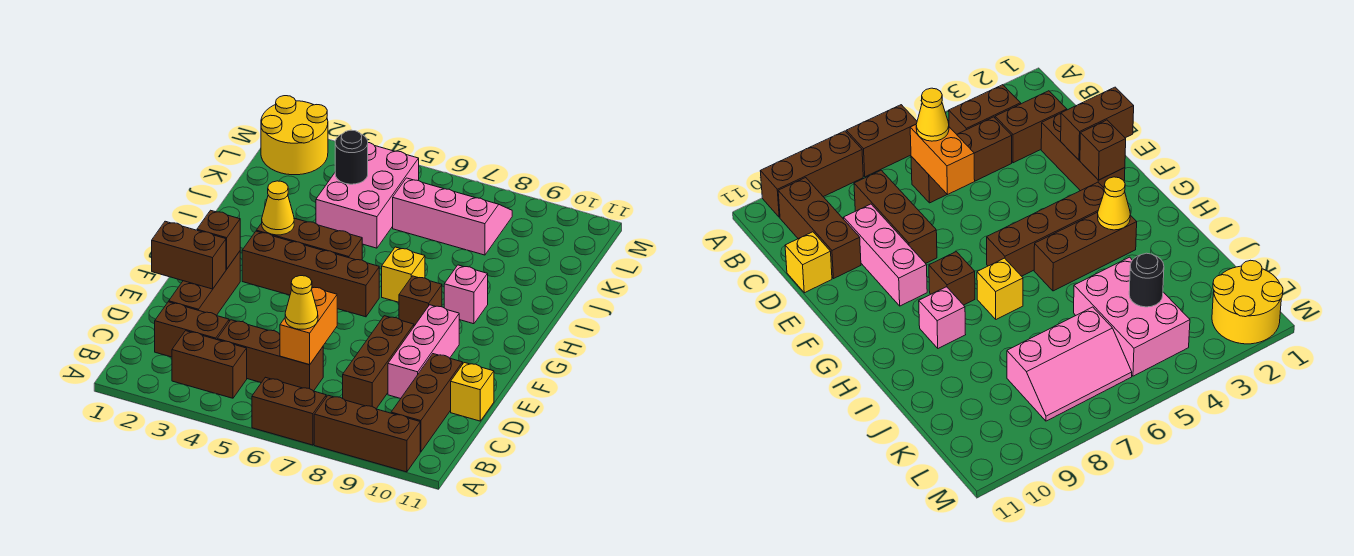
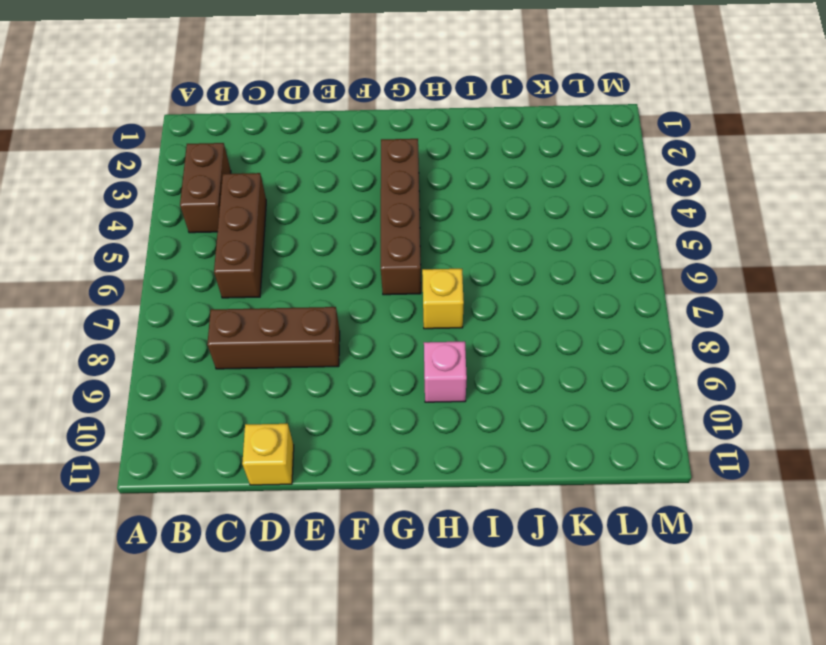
none -> brown 1x2 brick [252,377,326,445]
none -> brown 1x3 brick [314,395,420,472]
none -> brown 1x3 brick [391,354,463,452]

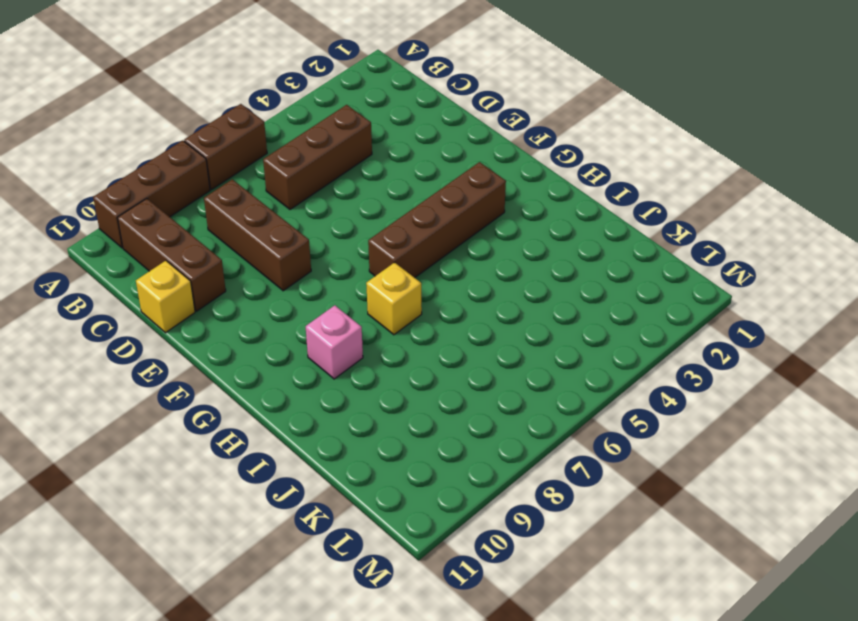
none -> brown 1x2 brick [172,331,247,398]
none -> brown 1x2 brick [155,302,229,357]
none -> brown 1x3 brick [169,251,240,316]

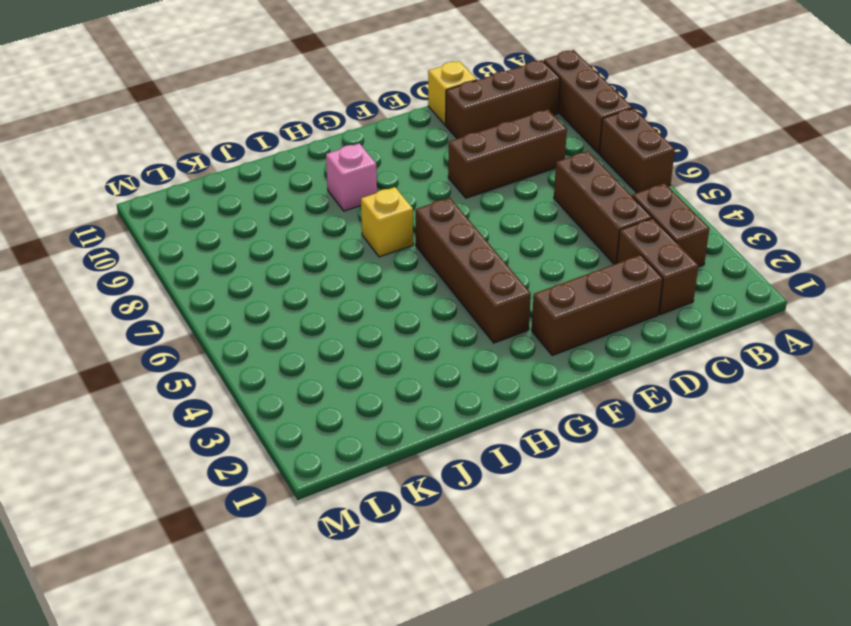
none -> pink 1x3 brick [388,305,459,399]
none -> brown 1x1 brick [399,276,442,326]
none -> brown 1x3 brick [256,218,362,260]

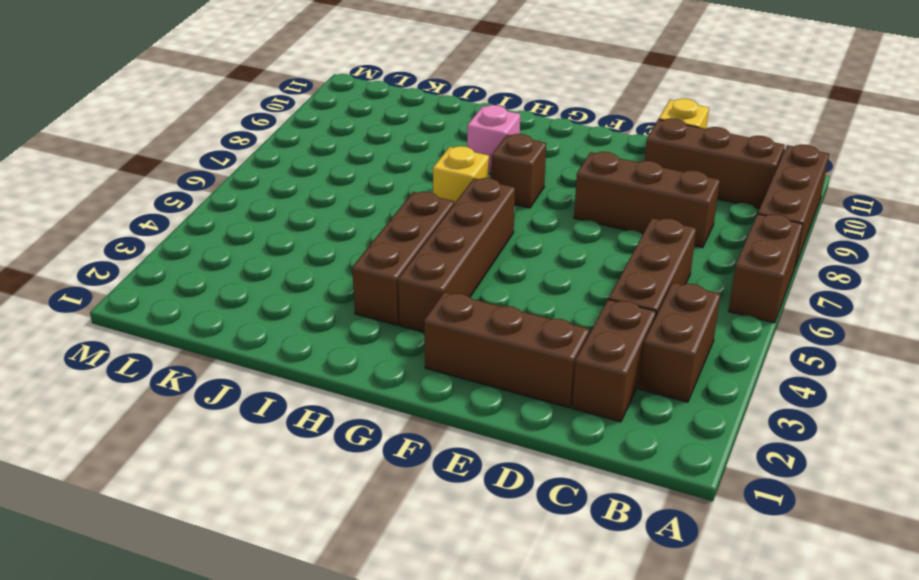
none -> pink 1x3 brick [388,305,459,399]
none -> pink 2x3 brick [316,143,419,248]
none -> pink 2x3 slope [393,178,512,255]

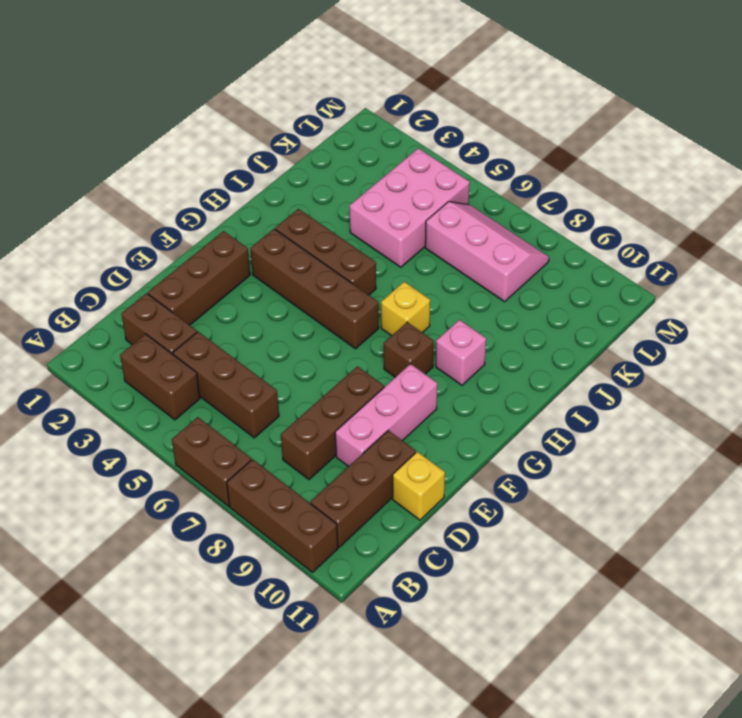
none -> yellow 2x2 round brick [261,96,328,175]
none -> orange 1x2 brick [280,287,337,365]
none -> brown 1x2 brick [152,221,226,289]

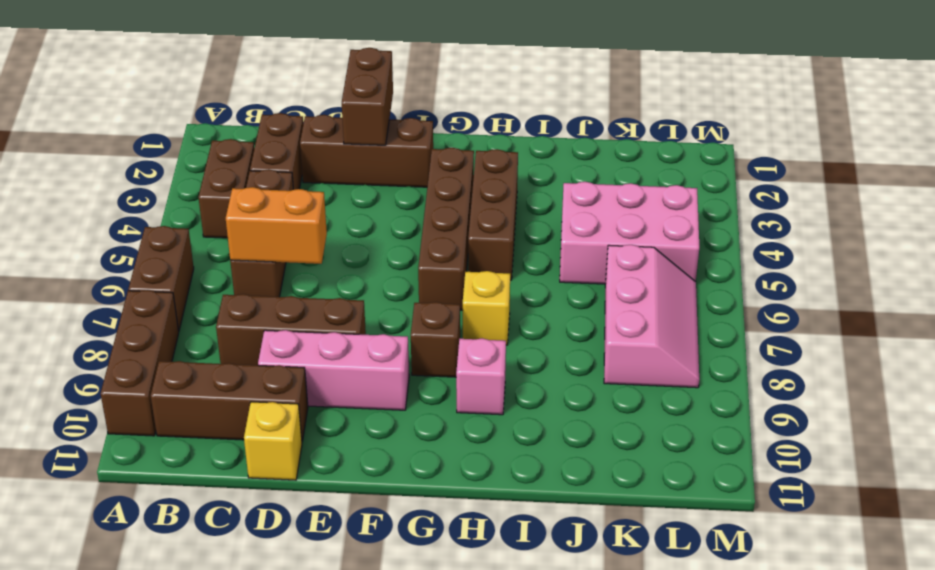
none -> yellow 2x2 round brick [261,96,328,175]
none -> brown 1x1 brick [197,210,240,269]
none -> yellow 1x1 cone [262,181,294,235]

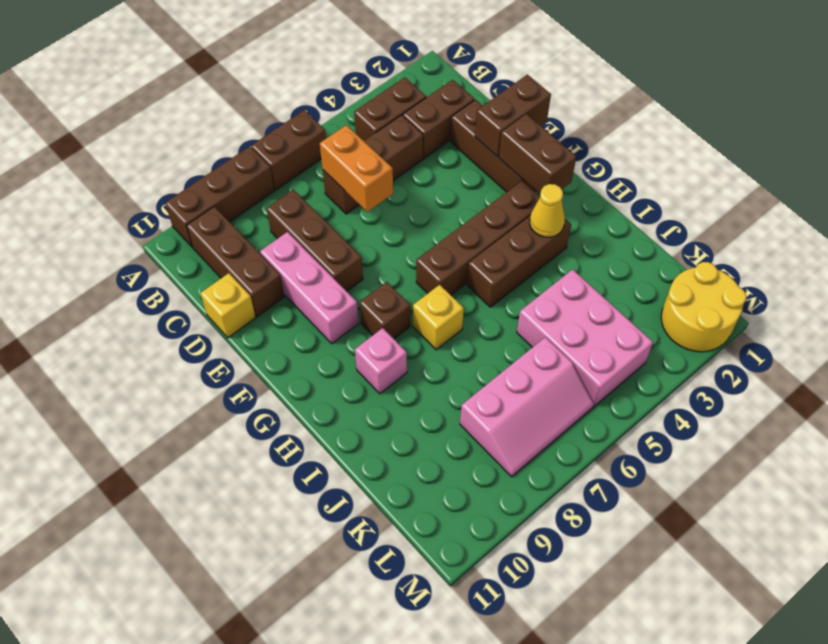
brown 1x2 brick [499,114,576,194] -> brown 1x1 brick [197,210,240,269]
none -> black 1x1 round brick [335,130,368,184]
none -> yellow 1x1 cone [285,276,318,329]

